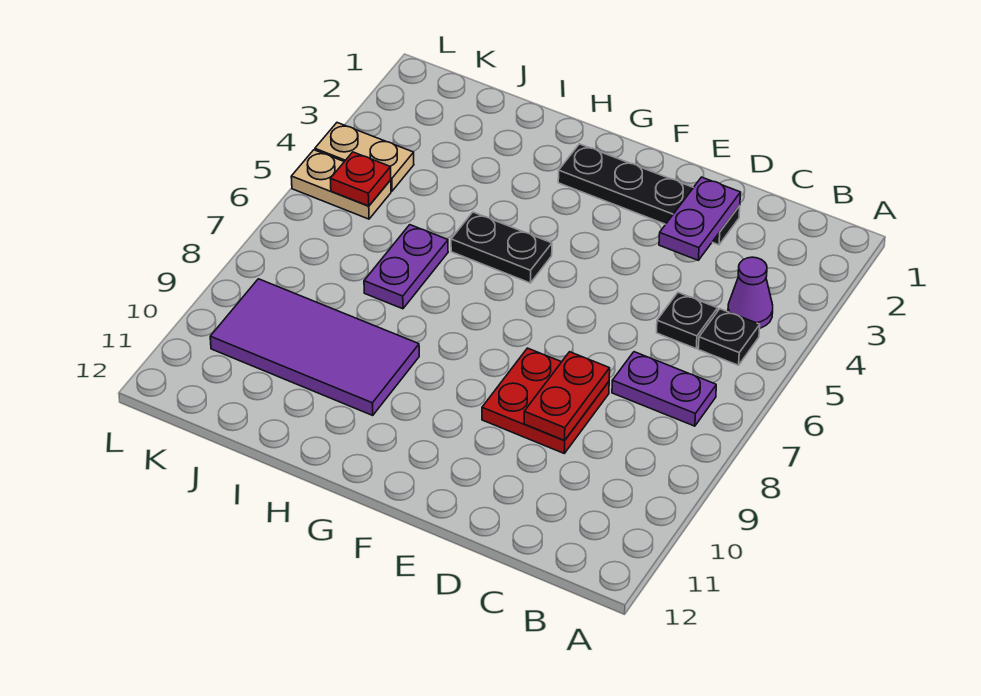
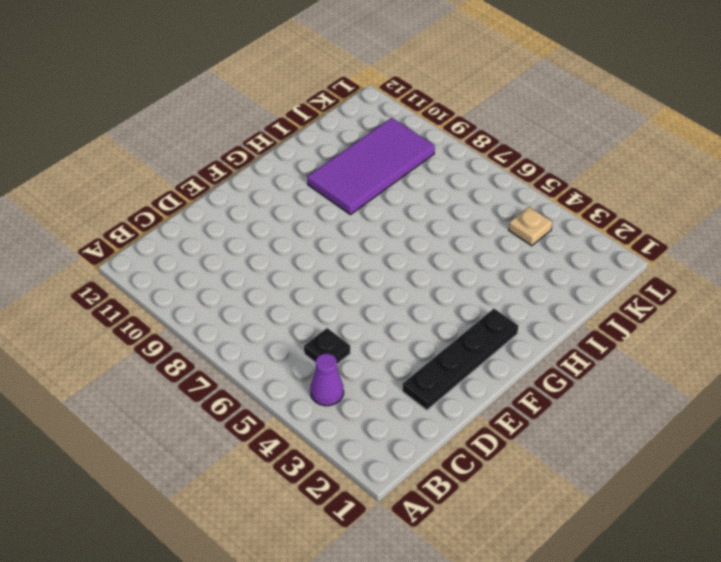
tan 1x1 plate [509,207,552,246] -> tan 1x2 plate [315,123,414,191]
none -> black 1x1 plate [698,309,760,365]
none -> purple 1x2 plate [612,352,716,426]
none -> red 2x2 plate [482,348,609,453]

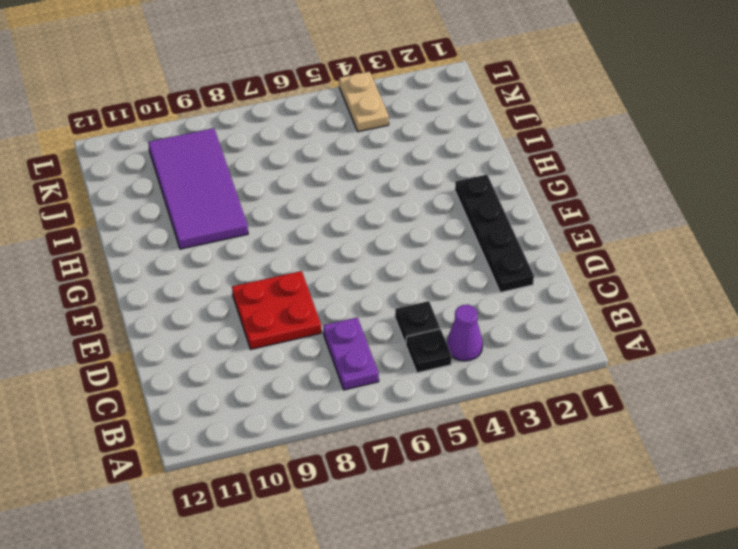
none -> black 1x2 plate [451,212,552,283]
none -> purple 1x2 plate [364,225,448,309]
none -> tan 1x2 plate [291,150,391,219]

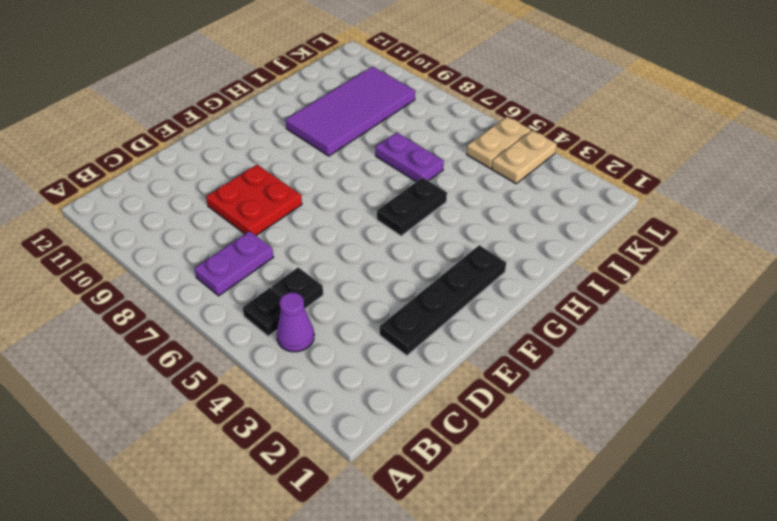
none -> purple 1x2 plate [659,177,741,260]
none -> red 1x2 plate [524,352,610,441]
none -> red 1x1 plate [331,152,391,206]

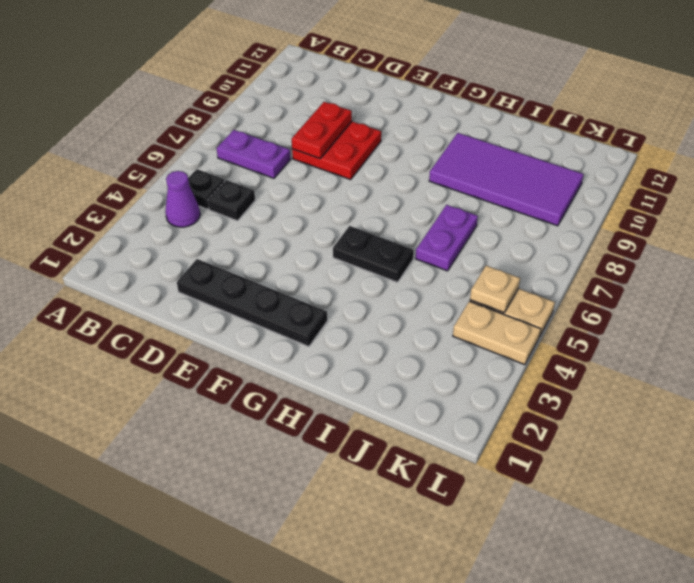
tan 1x1 plate [470,266,520,313] -> red 1x1 plate [331,152,391,206]
none -> purple 1x2 plate [659,177,741,260]

